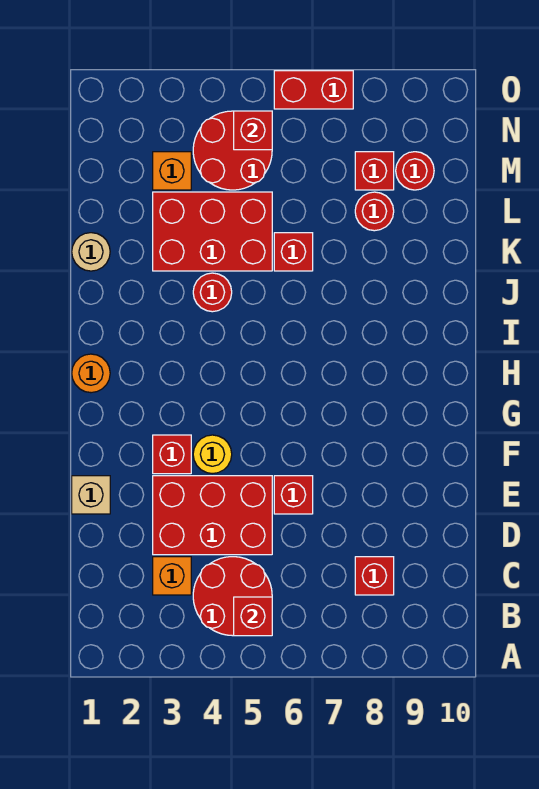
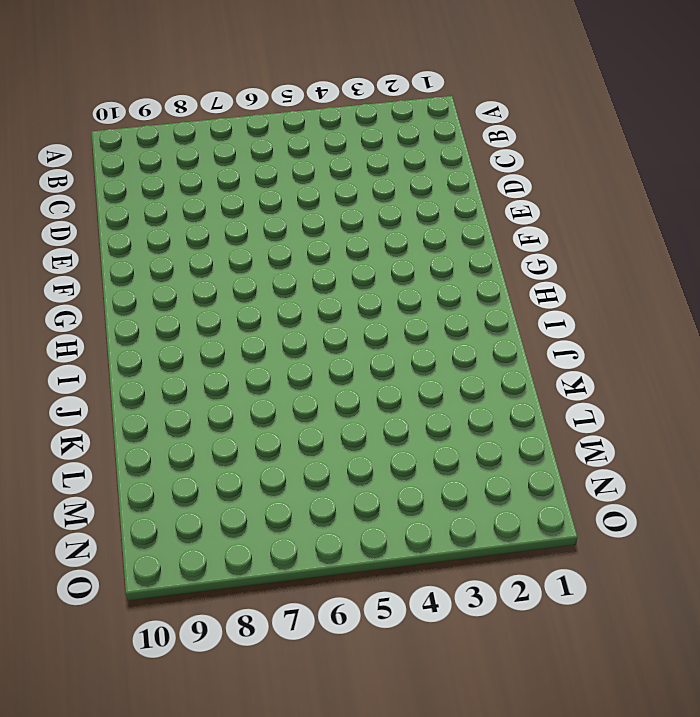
none -> red 2x2 round brick [193,557,272,636]
none -> orange 1x1 brick [153,557,191,595]
none -> red 1x1 brick [355,557,394,595]

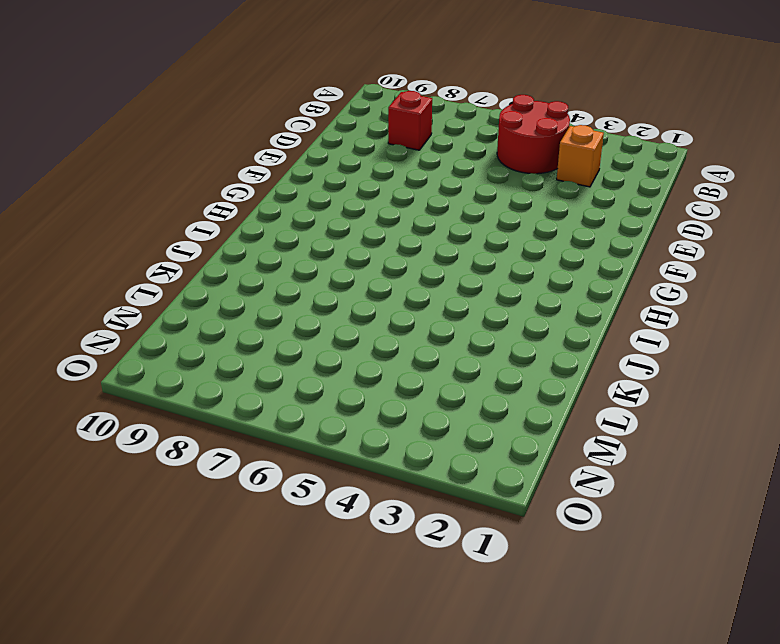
none -> red 2x3 brick [153,476,272,555]
none -> tan 1x1 brick [72,476,110,514]
none -> red 1x1 brick [274,476,313,514]

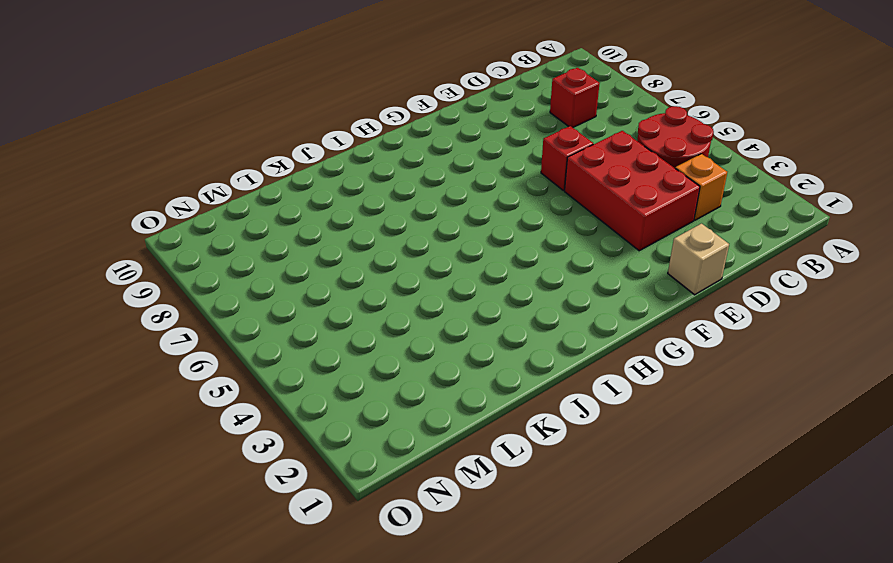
none -> red 1x1 brick [153,435,191,474]
none -> yellow 1x1 round brick [193,435,232,474]
none -> orange 1x1 round brick [72,354,110,393]

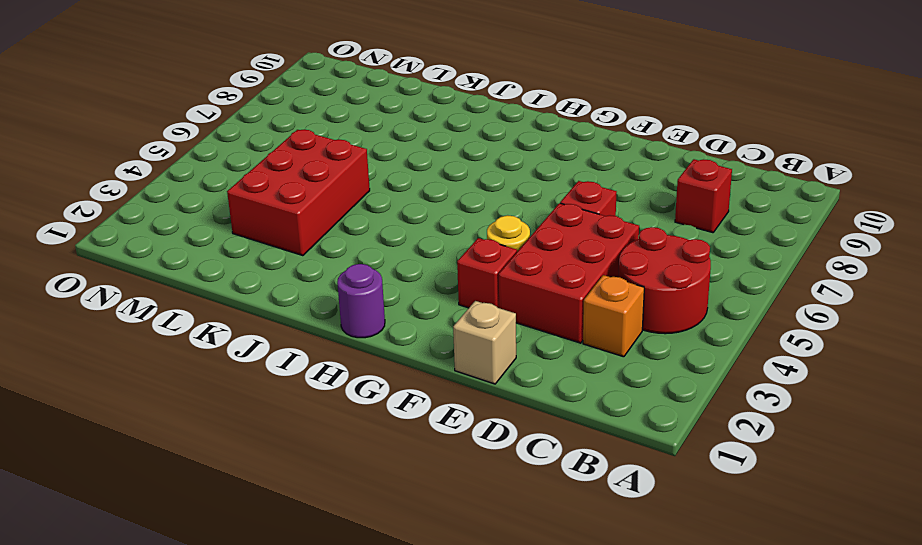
purple 1x1 round brick [337,264,385,338] -> orange 1x1 round brick [72,354,110,393]
none -> red 1x1 round brick [193,273,232,312]
none -> tan 1x1 round brick [72,233,110,271]
none -> red 1x1 brick [274,233,313,271]

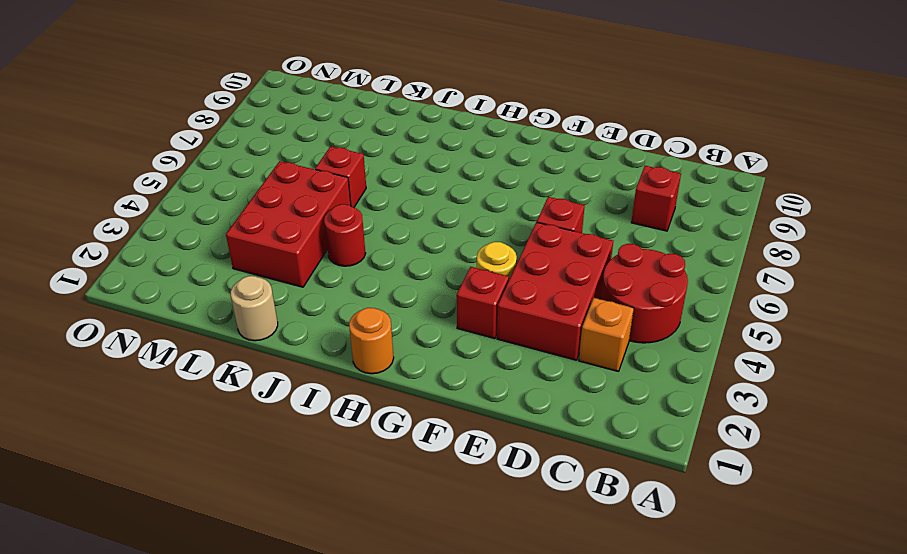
none -> tan 1x1 brick [72,476,110,514]
none -> red 1x1 round brick [355,192,394,231]
none -> orange 1x1 brick [153,152,191,190]

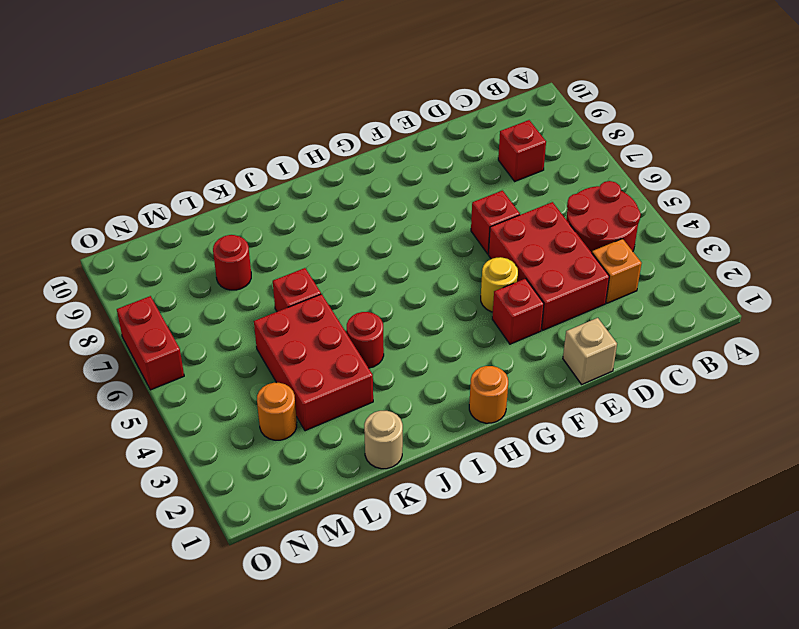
orange 1x1 round brick [257,383,297,440] -> orange 1x1 brick [153,152,191,190]
none -> red 2x2 round brick [193,111,272,190]
none -> red 1x1 brick [355,152,394,190]
none -> red 1x1 round brick [396,152,434,190]

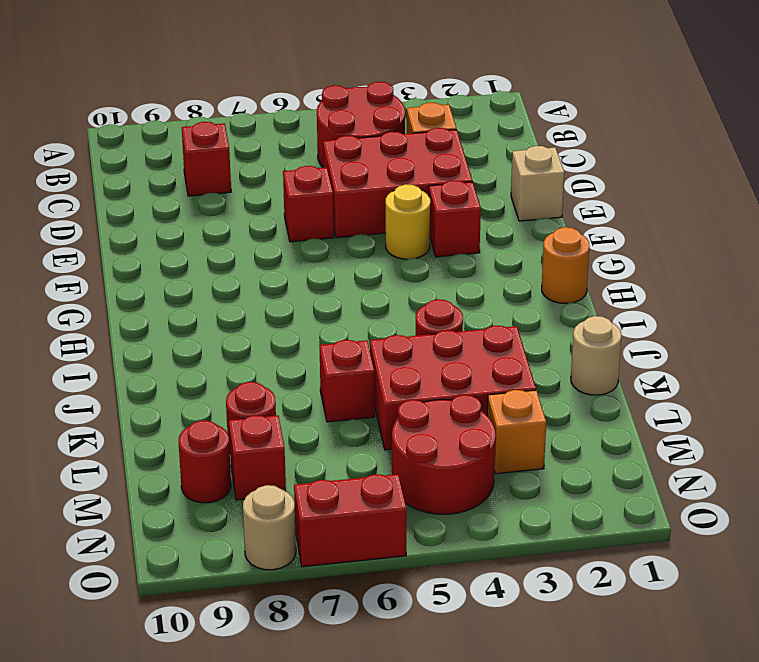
tan 1x1 round brick [243,485,296,570] -> none
none -> red 1x1 brick [234,597,272,636]
none -> red 1x1 brick [234,111,272,150]

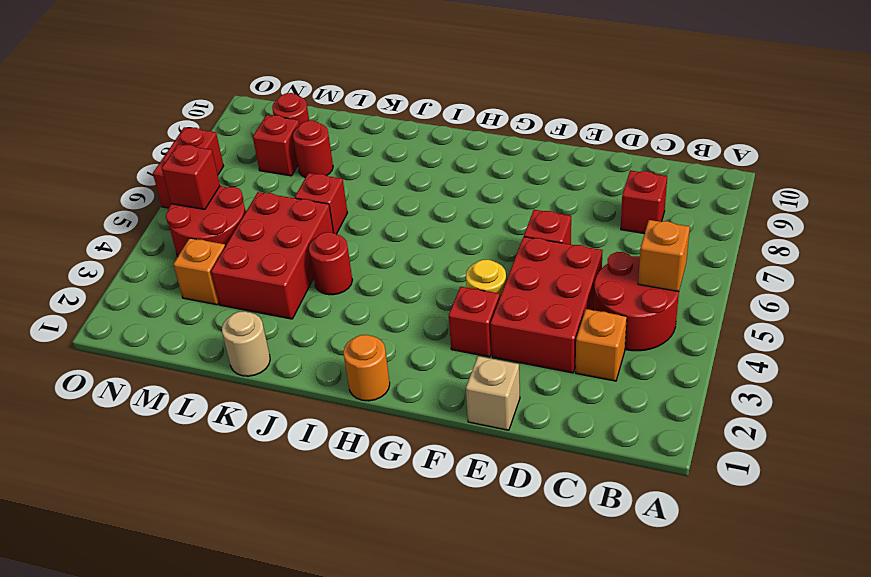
orange 1x1 brick [638,220,690,291] -> red 1x1 brick [234,597,272,636]

